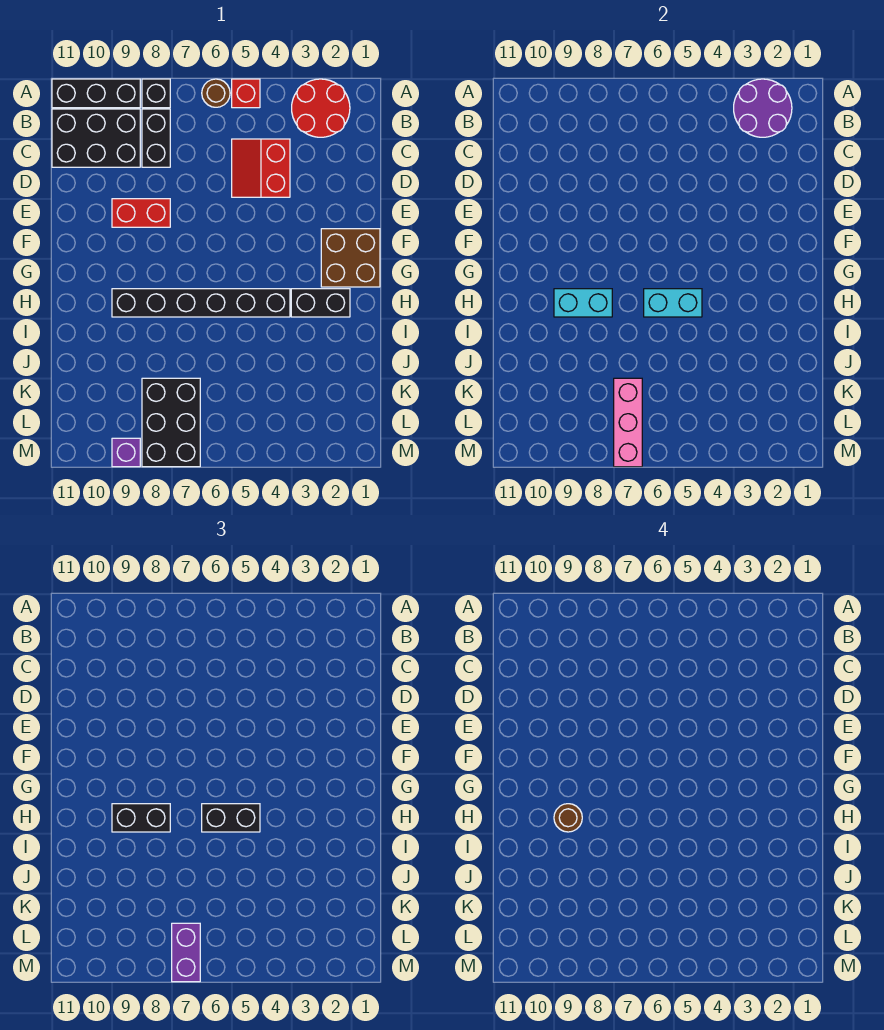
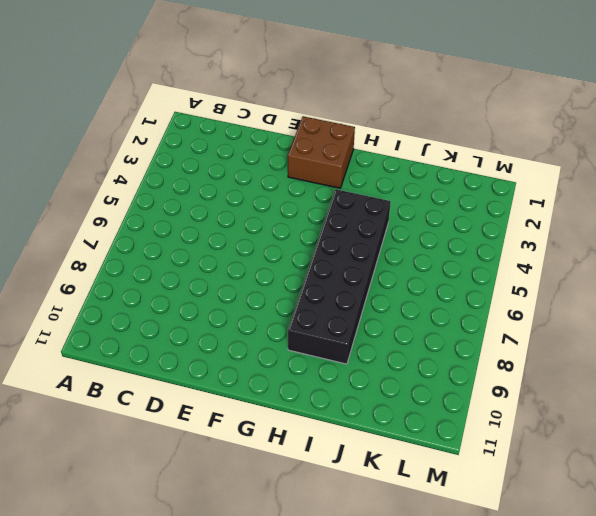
black 2x6 brick [288,189,391,364] -> black 1x6 brick [112,289,290,317]
none -> red 2x2 round brick [292,79,350,137]
none -> red 1x1 brick [232,79,260,108]
none -> brown 1x1 round brick [202,79,230,107]

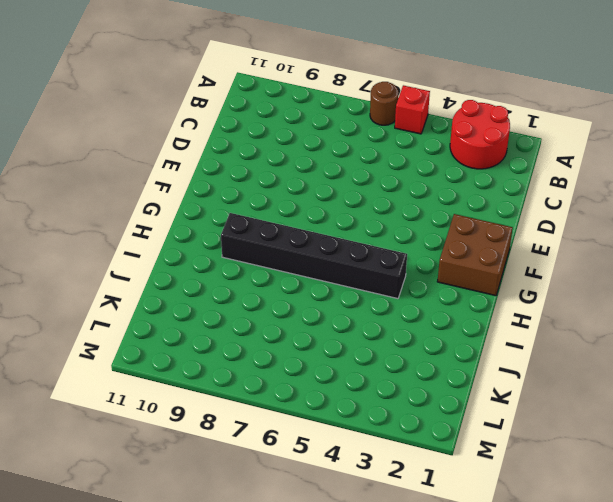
none -> black 1x1 brick [142,79,170,108]
none -> black 1x3 brick [52,79,140,108]
none -> black 1x2 brick [142,109,170,167]

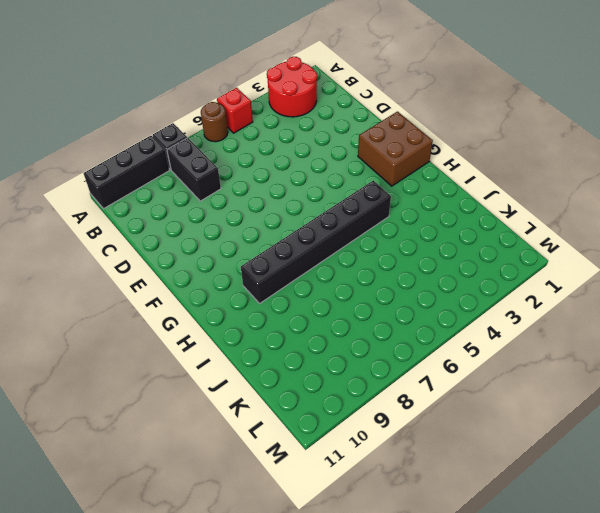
none -> black 2x3 brick [52,109,140,167]
none -> red 2x2 slope [232,139,290,197]
none -> red 1x2 brick [112,199,170,227]

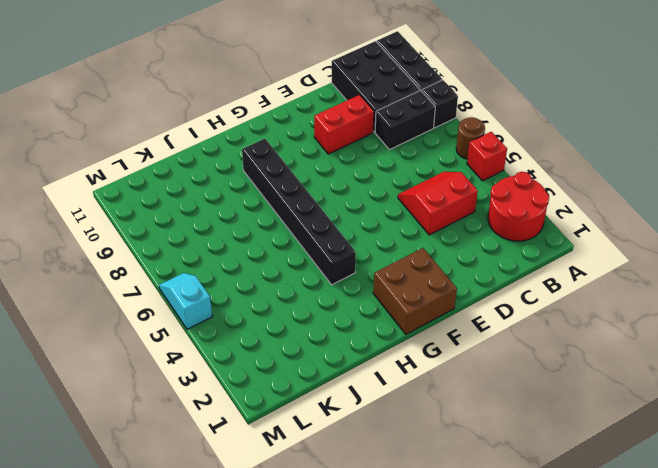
red 1x2 brick [314,95,374,154] -> red 1x2 brick turned to [112,199,170,227]
cyan 1x2 slope [159,273,212,329] -> none
none -> black 1x2 brick [291,289,350,317]
none -> black 2x3 brick [142,378,200,467]
none -> purple 1x1 brick [112,438,140,467]

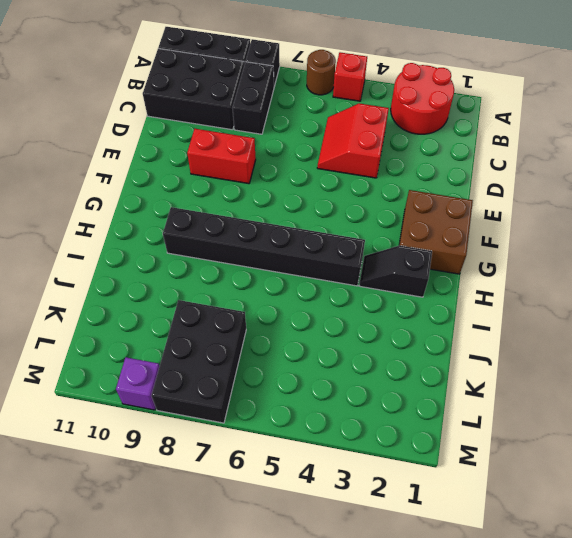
black 1x2 slope [359,246,432,297] -> black 1x2 brick [291,289,350,317]
none -> purple 2x2 round brick [734,79,792,137]
none -> cyan 1x2 brick [644,289,702,317]
none -> cyan 1x2 brick [554,289,612,317]

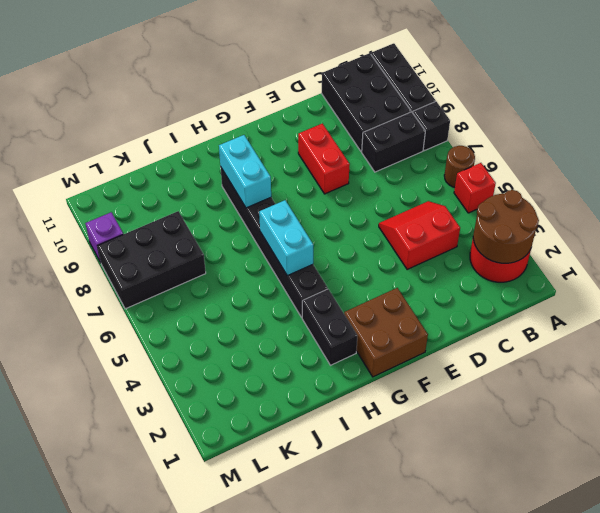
brown 2x2 round brick [473,190,539,263] -> purple 2x2 round brick [734,79,792,137]
none -> pink 1x3 brick [614,378,642,467]
none -> black 1x2 brick [202,804,260,832]
none -> black 1x2 brick [112,804,170,832]

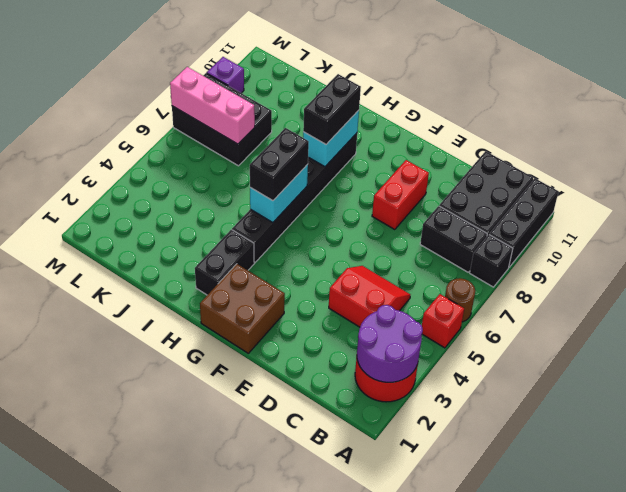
none -> purple 1x2 brick [172,923,200,982]
none -> brown 1x1 round brick [554,804,582,832]

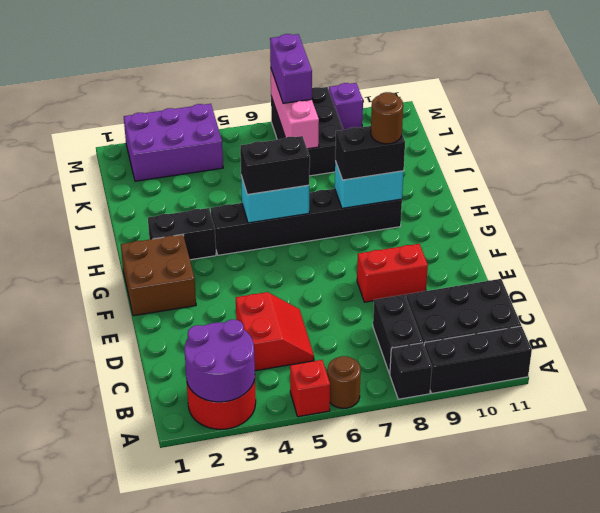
purple 2x3 brick [124,104,223,181] -> none

